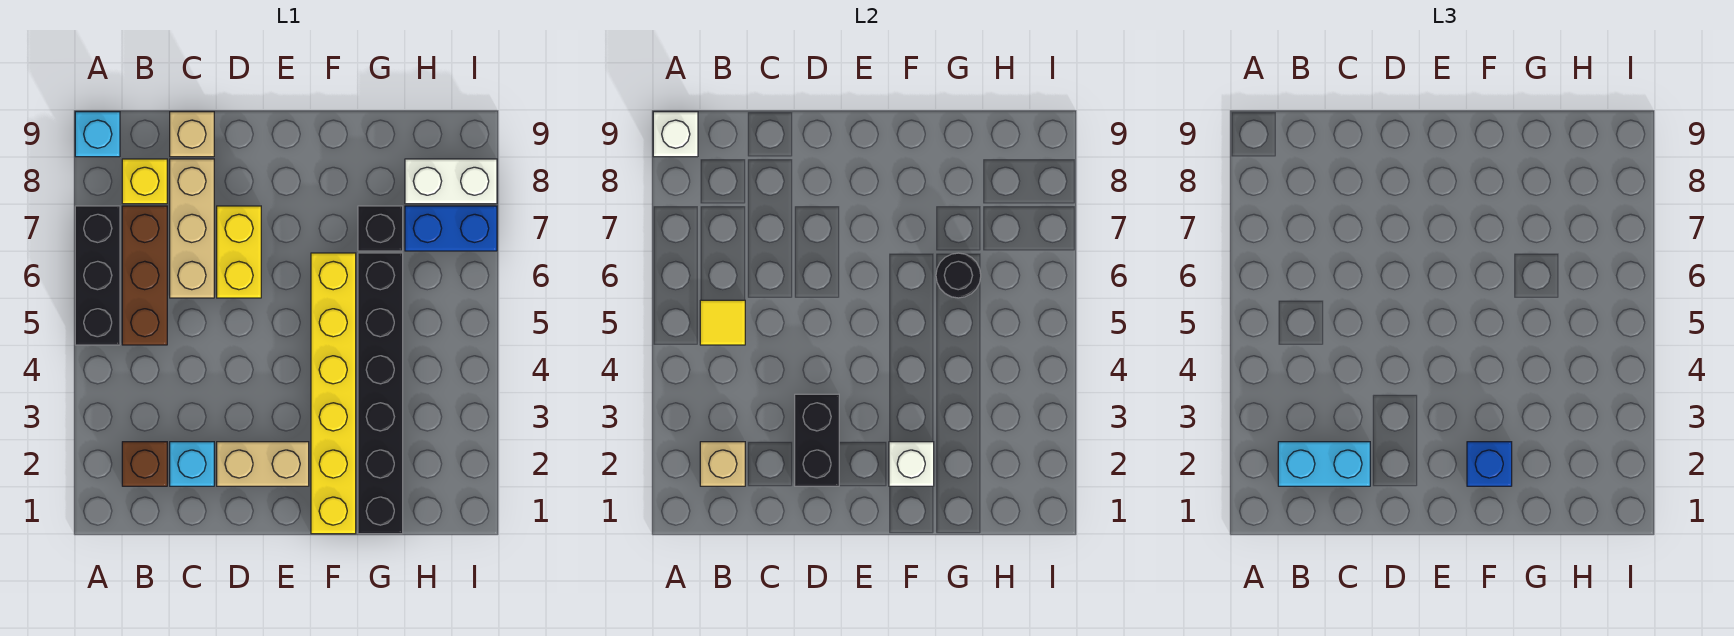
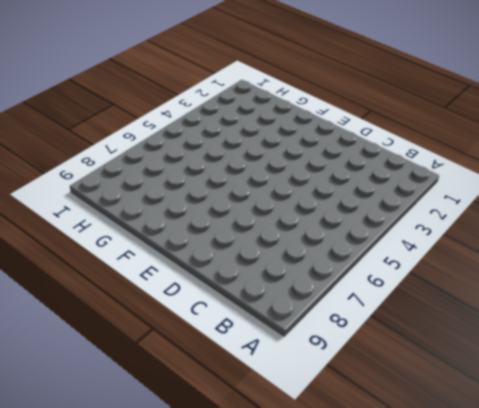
none -> black 1x3 brick [75,206,120,345]
none -> cyan 1x1 brick [75,112,120,157]
none -> brown 1x1 brick [122,442,167,486]

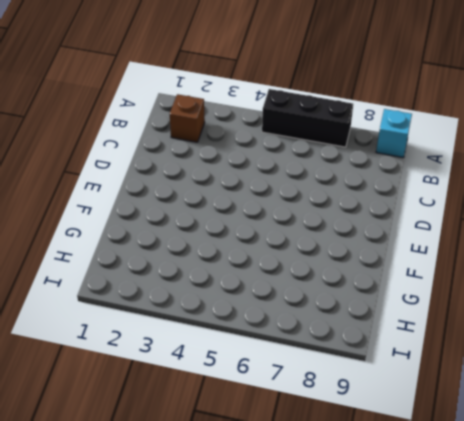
none -> brown 1x3 brick [122,206,167,345]
none -> yellow 1x1 brick [122,159,167,204]
none -> cyan 1x1 brick [170,442,214,486]

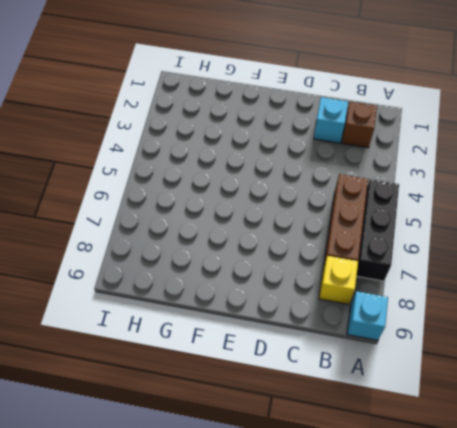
none -> tan 1x3 brick [170,159,214,298]
none -> tan 1x1 brick [170,112,214,157]
none -> tan 1x2 brick [217,442,309,486]

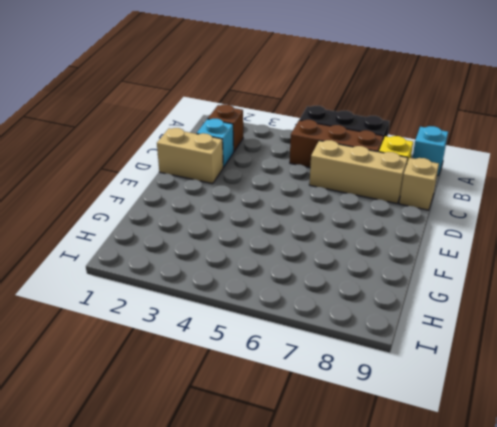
tan 1x2 brick [157,128,223,184] -> tan 1x2 brick turned to [217,442,309,486]
none -> yellow 1x2 brick [217,206,261,298]
none -> yellow 1x6 brick [311,253,356,534]
none -> black 1x6 brick [358,253,403,534]

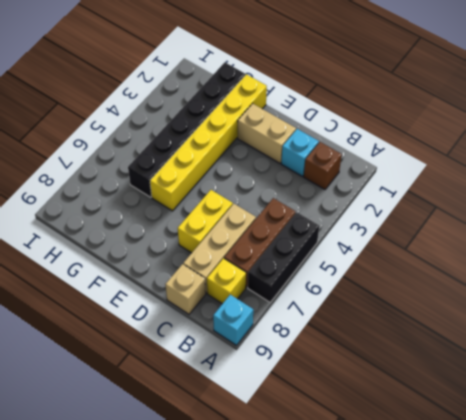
none -> black 1x1 brick [358,206,403,251]
none -> blue 1x2 brick [405,206,497,251]
none -> white 1x2 brick [405,159,497,204]

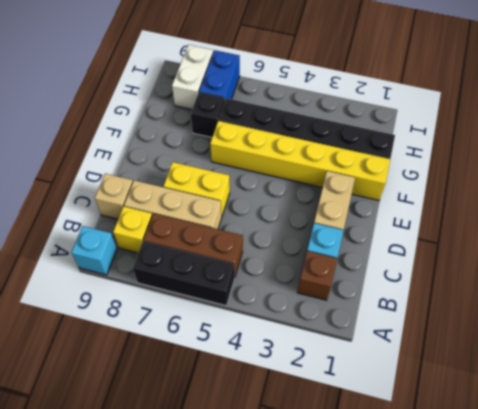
none -> white 1x1 brick [653,112,698,157]
none -> tan 1x1 brick [700,442,745,486]
none -> yellow 1x1 tile [700,300,745,345]

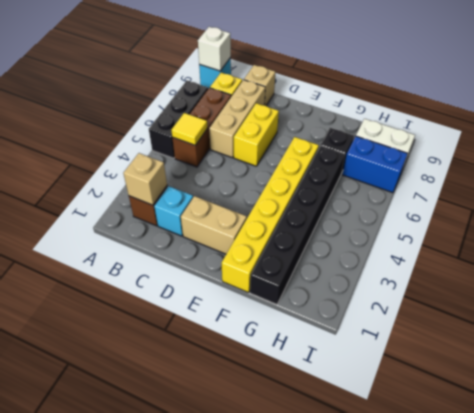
none -> black 1x2 brick [795,394,839,486]
none -> white 1x1 brick [889,442,934,486]
none -> black 1x1 round brick [936,253,981,298]

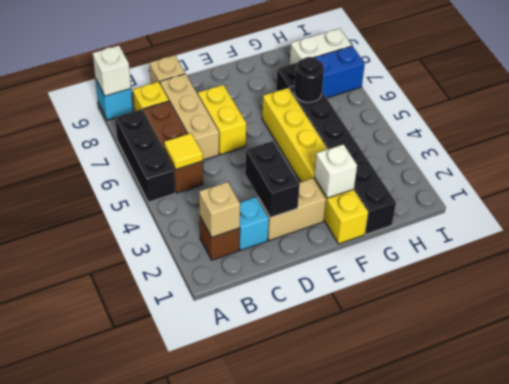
none -> cyan 1x2 brick [1278,442,1370,486]
none -> blue 1x1 brick [1467,442,1512,486]

